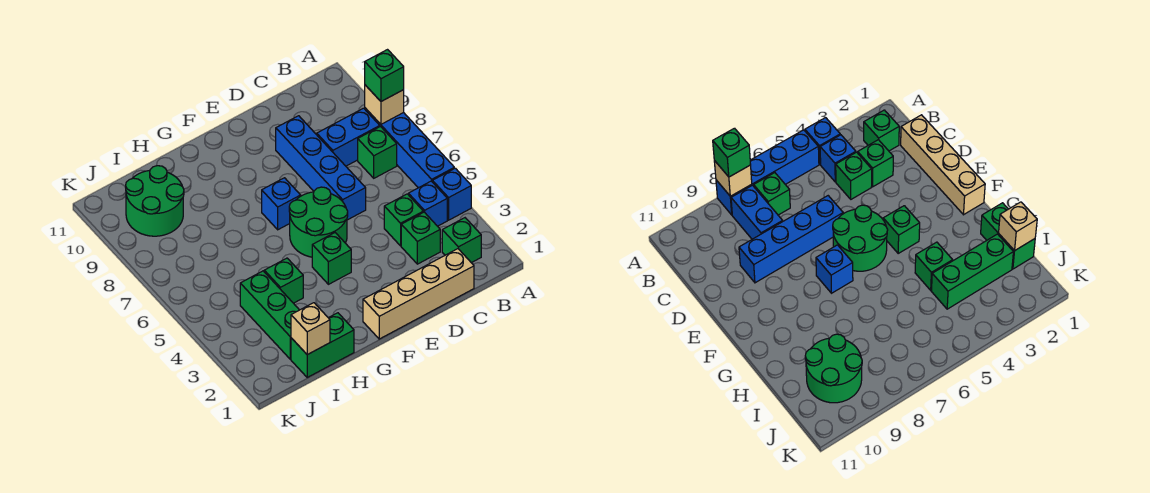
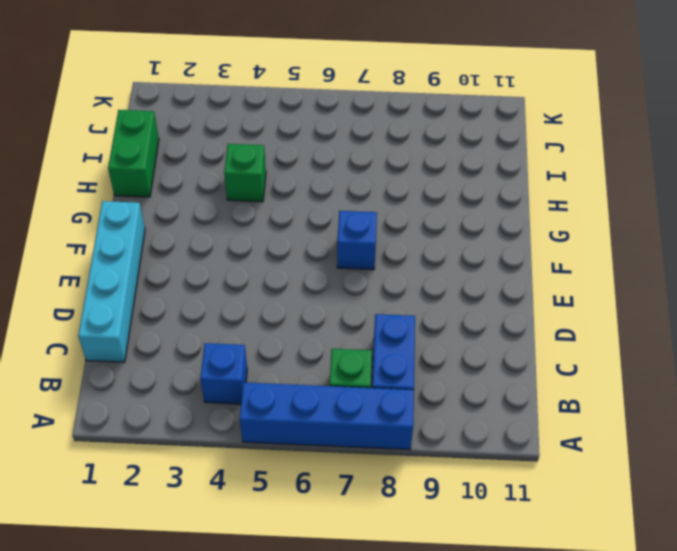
cyan 1x4 brick [78,201,145,362] -> tan 1x4 brick [363,249,474,339]
none -> blue 1x1 brick [432,168,471,220]
none -> green 1x1 brick [442,218,481,263]
none -> green 1x1 brick [401,212,440,264]

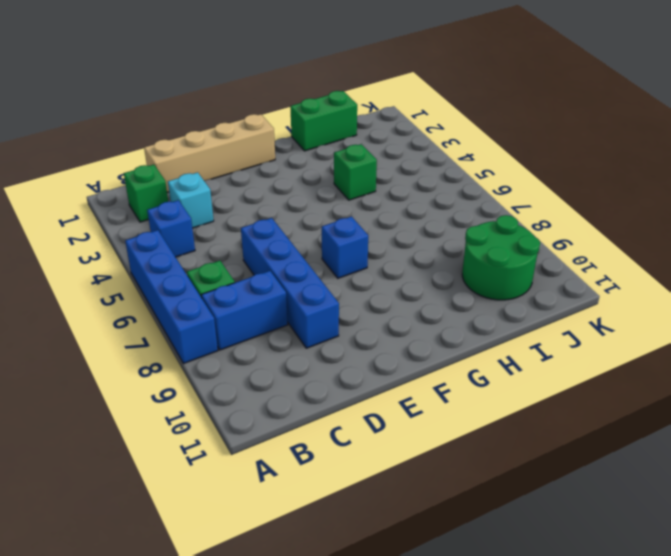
cyan 1x1 brick [168,172,214,228] -> green 1x1 brick [401,212,440,264]
none -> blue 1x1 brick [432,168,471,220]
none -> green 1x1 brick [384,194,423,246]
none -> green 2x2 round brick [289,187,348,257]

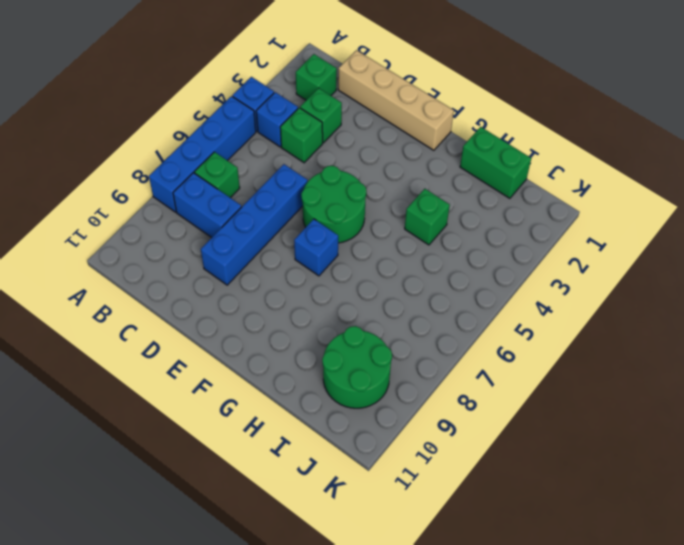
none -> green 1x1 brick [312,233,351,284]
none -> green 1x3 brick [240,271,299,359]
none -> tan 1x1 brick [365,85,404,124]

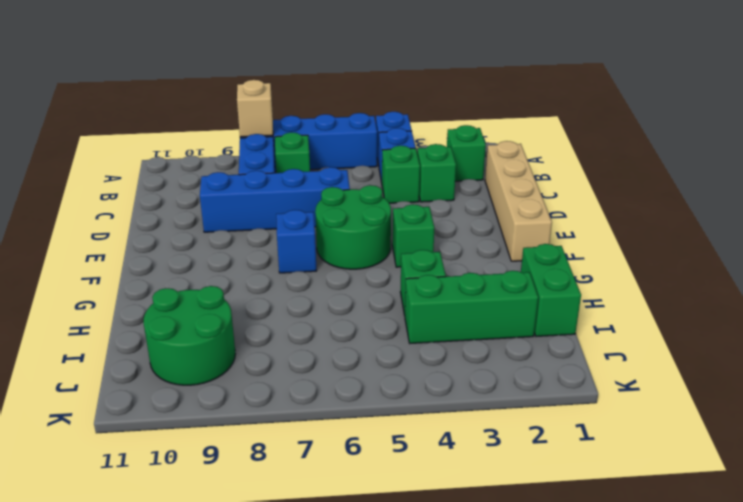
none -> tan 1x1 brick [291,303,330,355]
none -> green 1x1 brick [365,50,404,101]

